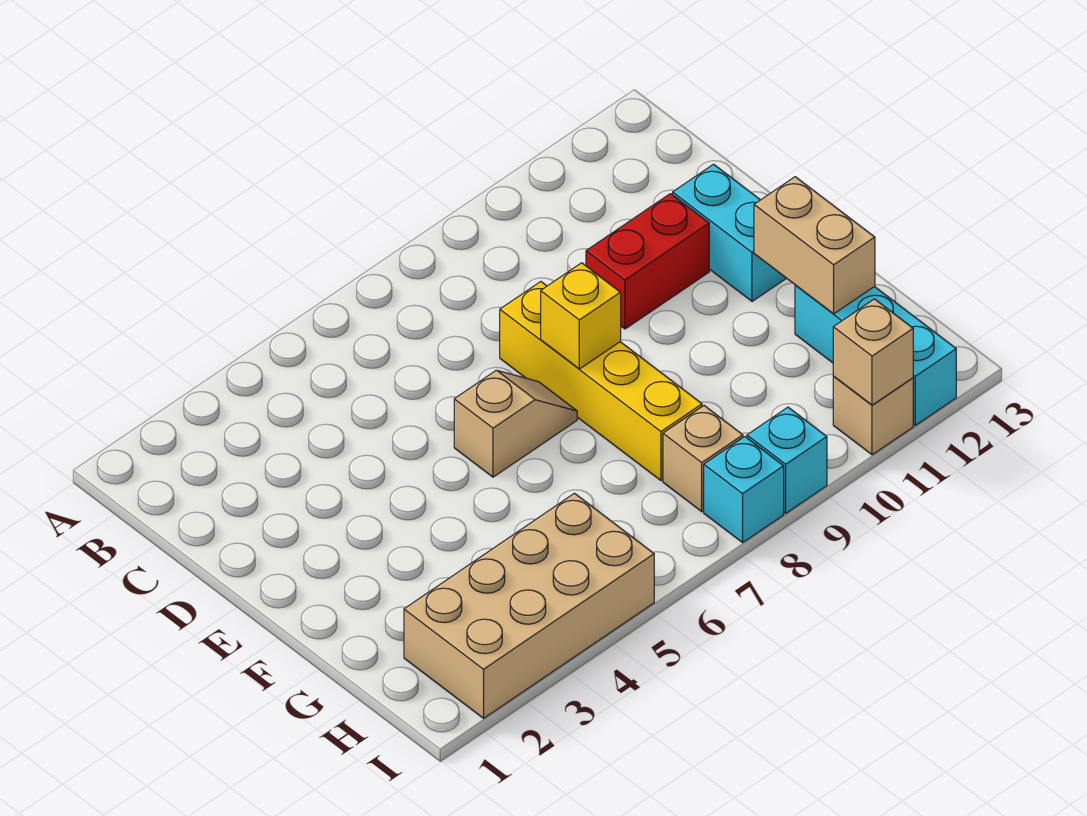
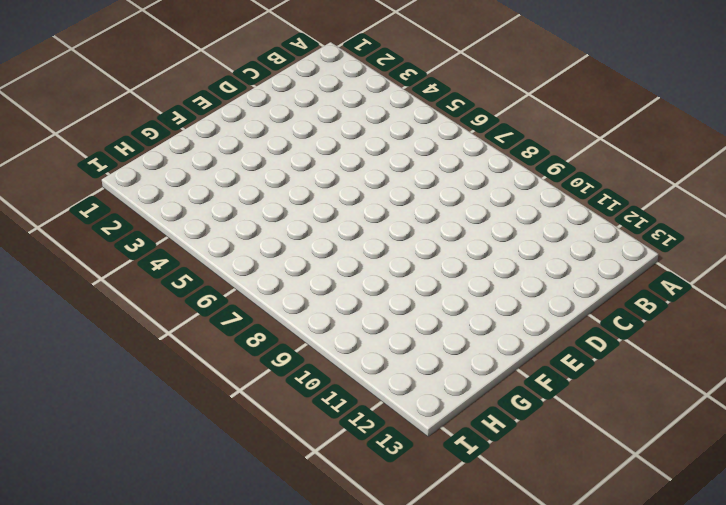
none -> yellow 1x4 brick [500,282,702,481]
none -> red 1x2 brick [586,194,709,329]
none -> cyan 1x2 brick [673,164,786,301]

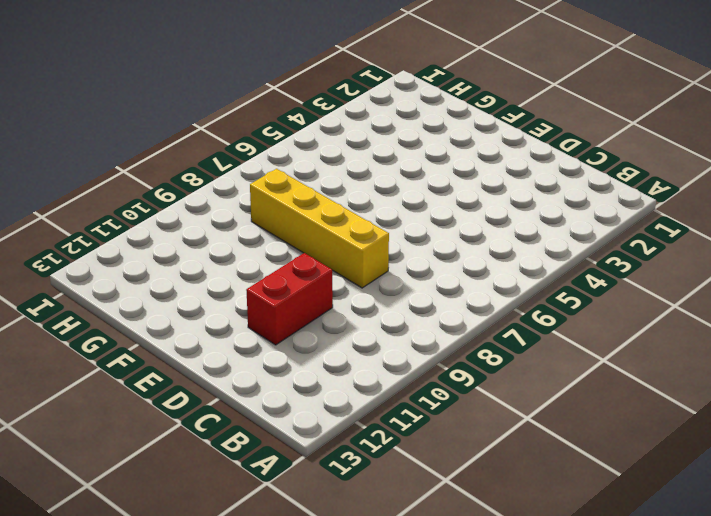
none -> cyan 1x2 brick [673,164,786,301]
none -> tan 1x2 slope [454,370,577,477]
none -> cyan 1x3 brick [795,285,956,425]

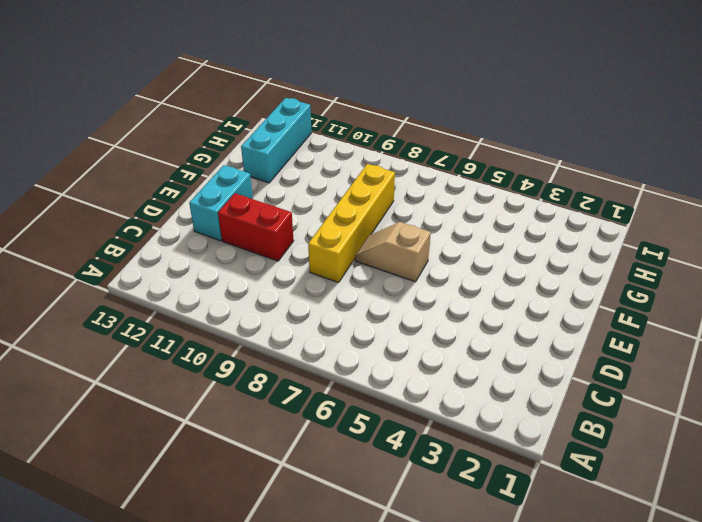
none -> tan 2x4 brick [404,493,654,718]
none -> tan 1x1 brick [663,406,743,512]
none -> cyan 1x1 brick [704,437,784,543]

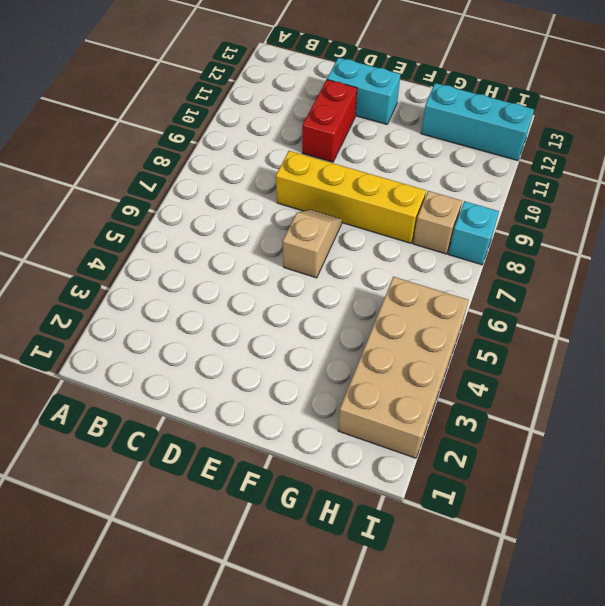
none -> cyan 1x1 brick [747,407,827,513]
none -> tan 1x1 brick [833,377,913,455]
none -> yellow 1x1 brick [541,263,621,369]

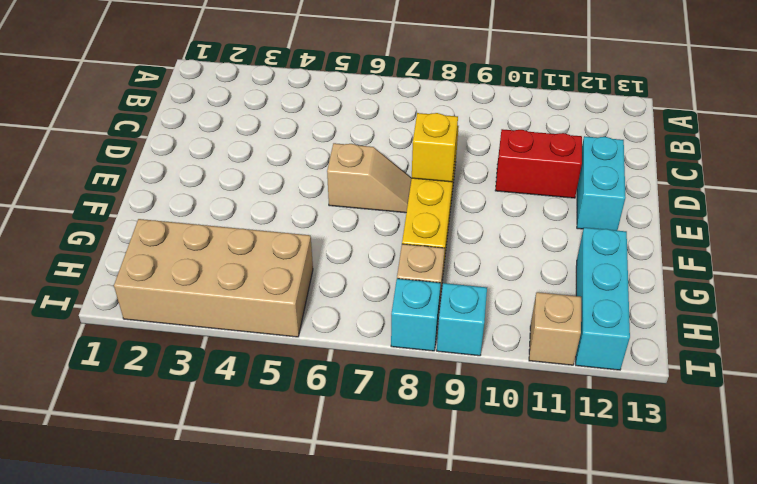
none -> tan 1x2 brick [754,177,875,314]
none -> tan 1x1 brick [833,299,913,405]

